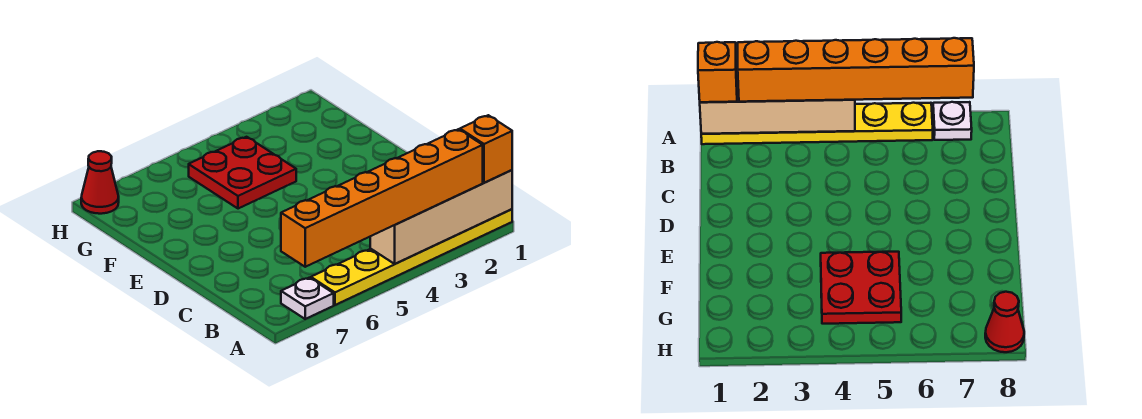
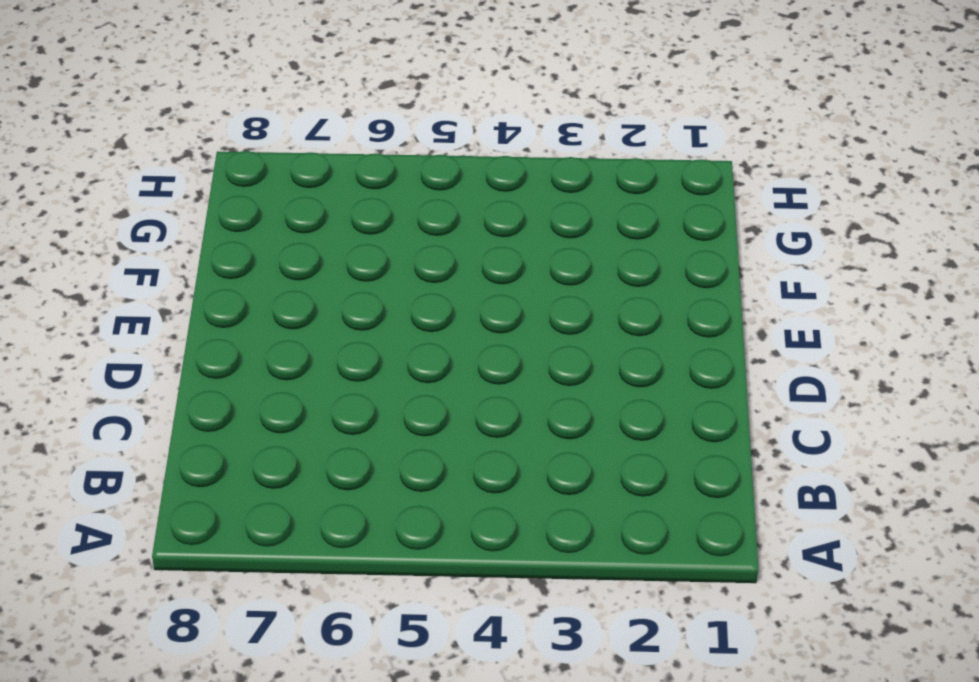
none -> yellow 1x6 plate [311,209,512,305]
none -> white 1x1 plate [281,278,334,319]

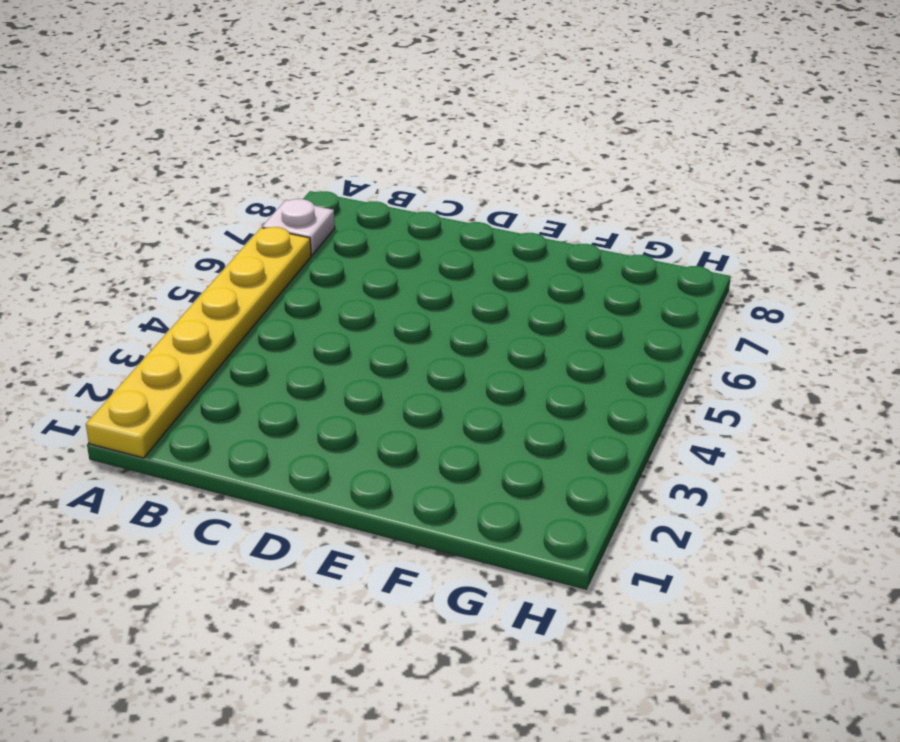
none -> red 2x2 plate [189,137,296,209]
none -> red 1x1 cone [81,151,119,214]

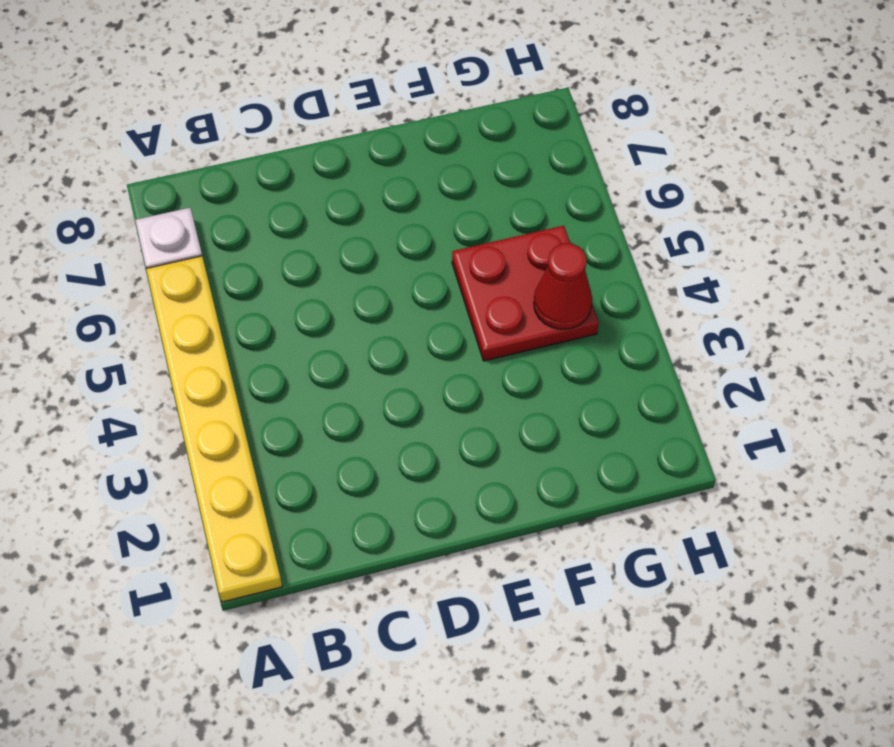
red 1x1 cone [534,243,592,329] -> red 1x1 cone moved to [81,151,119,214]
none -> tan 1x4 brick [370,170,512,264]
none -> orange 1x1 brick [460,115,512,183]

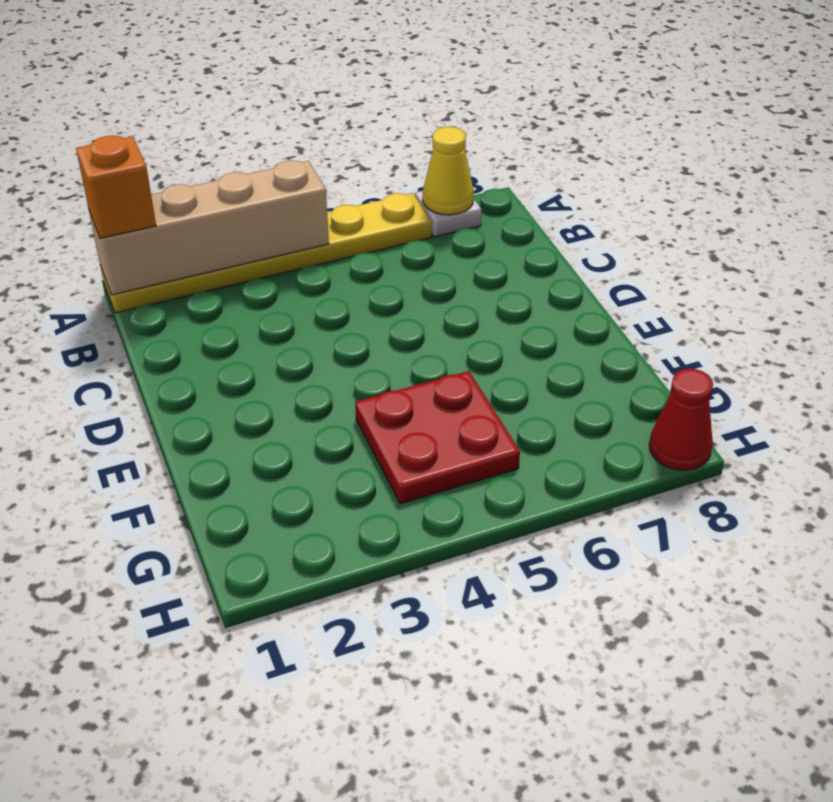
yellow 1x1 cone [423,127,474,215] -> none
none -> orange 1x6 brick [281,129,483,267]

